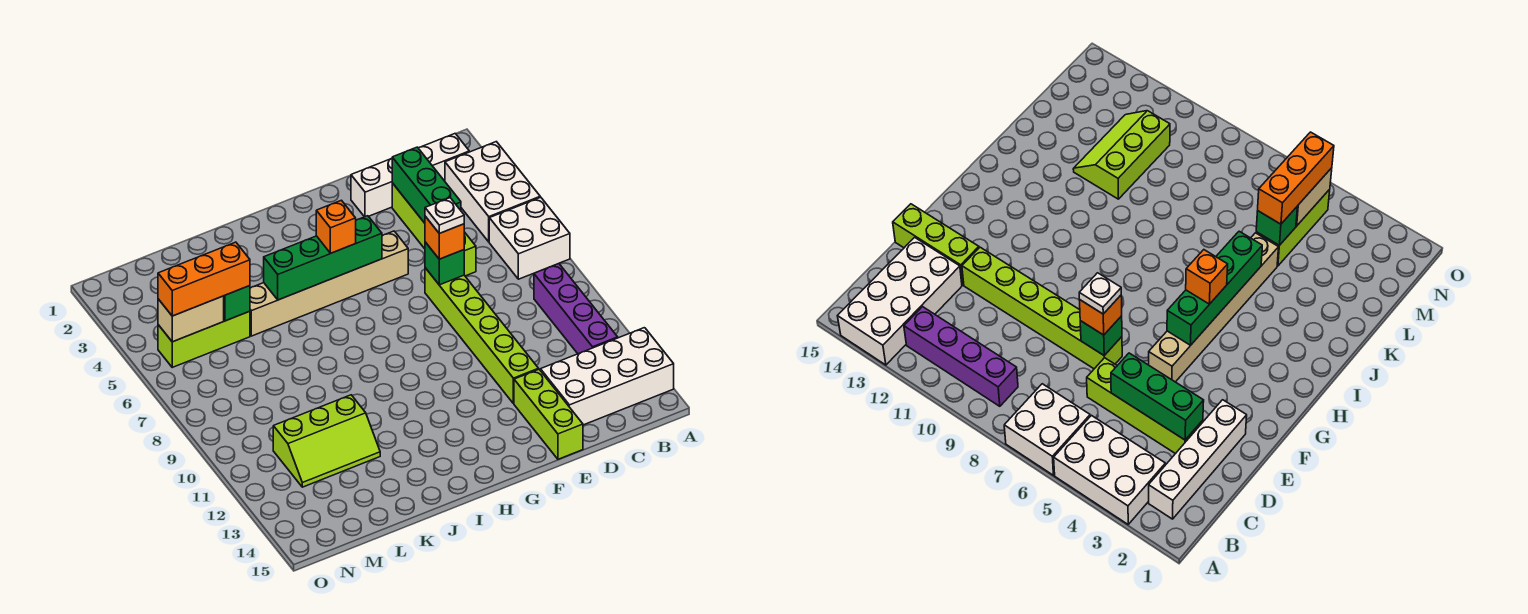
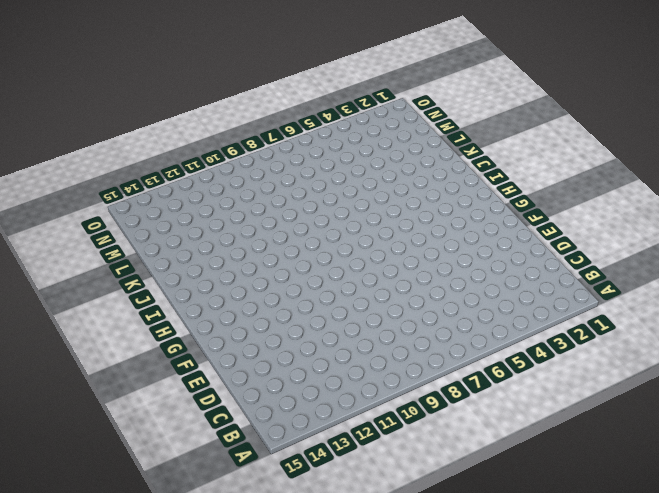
none -> white 2x3 brick [445,142,540,242]
none -> white 2x2 brick [489,197,570,279]
none -> white 2x4 brick [540,328,674,425]

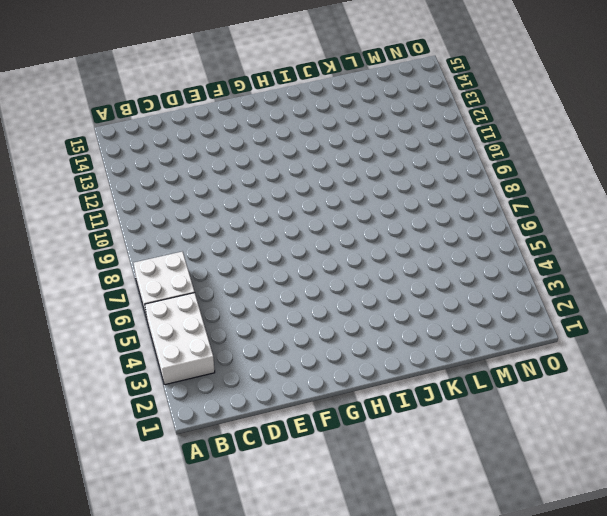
none -> white 2x4 brick [540,328,674,425]
none -> white 1x4 brick [351,134,469,217]
none -> purple 1x4 brick [534,264,618,354]

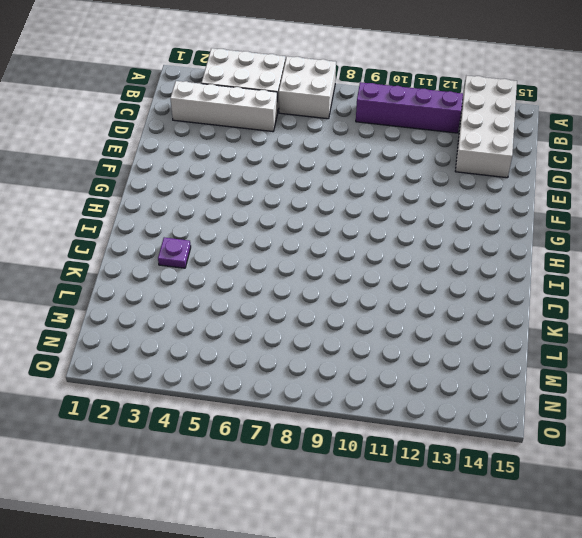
white 1x4 brick [170,81,278,131] -> white 1x4 brick turned to [351,134,469,217]
purple 1x1 plate [158,237,191,268] -> none
none -> lime 1x4 brick [392,183,476,276]
none -> lime 1x6 brick [425,268,539,404]
none -> lime 1x3 brick [514,370,583,459]

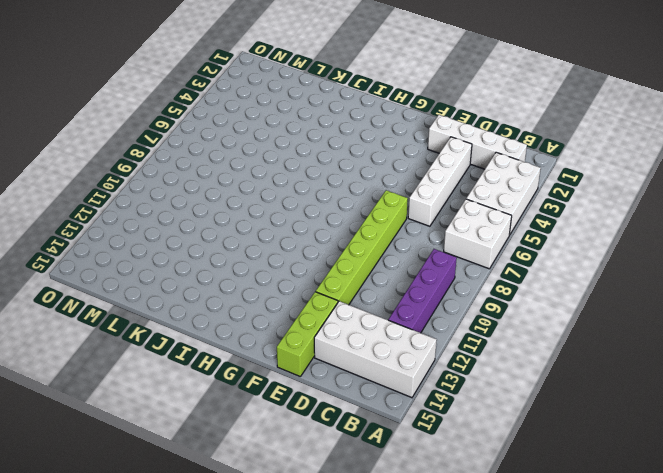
white 1x4 brick [408,137,472,226] -> lime 1x4 brick [392,183,476,276]
none -> tan 1x6 brick [250,231,408,336]
none -> lime 2x3 slope [273,395,380,487]
none -> lime 1x3 brick [158,311,250,367]

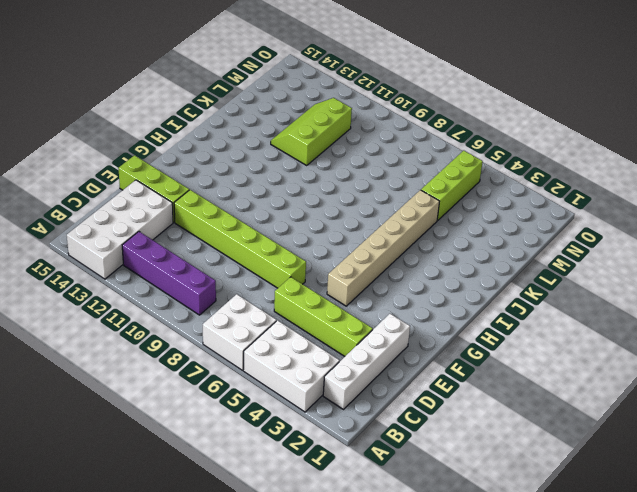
none -> green 1x3 brick [392,147,461,223]
none -> green 1x1 brick [425,242,464,285]
none -> green 1x4 brick [264,216,382,300]

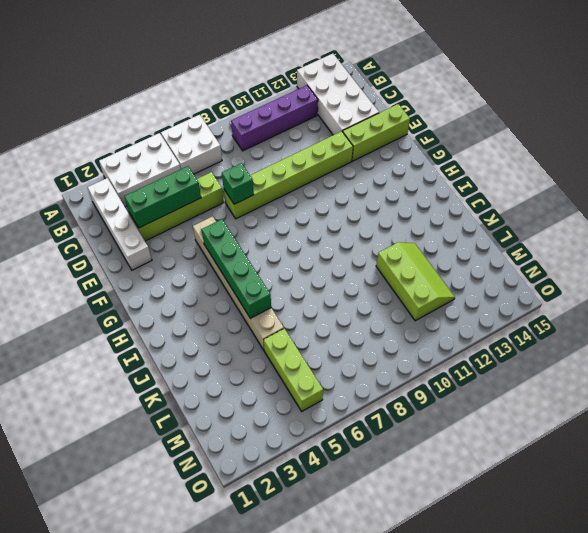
none -> green 1x1 brick [224,286,250,321]
none -> tan 1x2 brick [158,296,224,342]
none -> orange 1x1 brick [425,216,464,259]

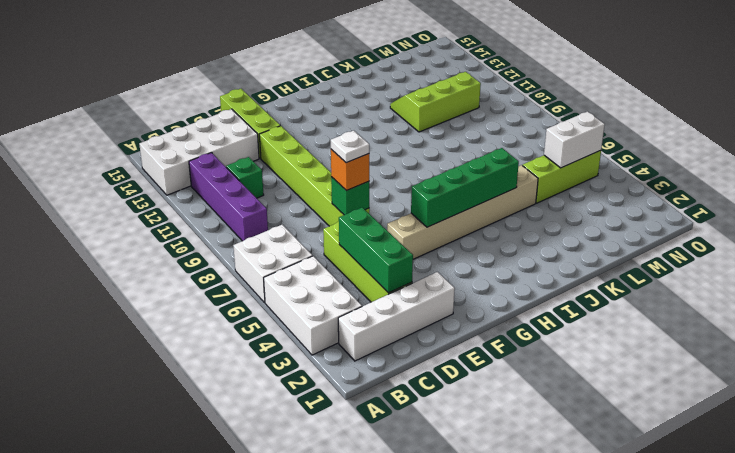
green 1x1 brick [226,157,264,198] -> green 1x1 brick moved to [224,286,250,321]
white 1x2 brick [544,111,605,168] -> tan 1x2 brick [158,296,224,342]
none -> orange 1x1 brick [316,200,356,253]
none -> orange 1x3 brick [158,242,250,316]

